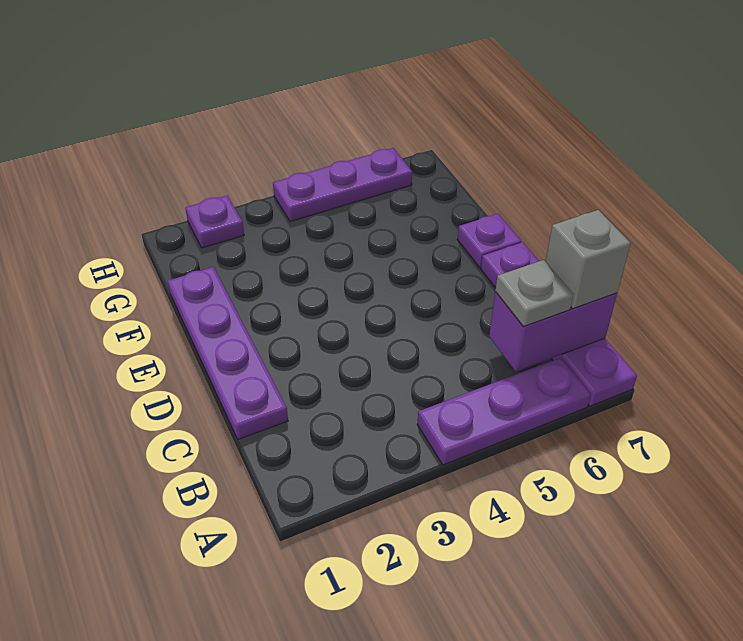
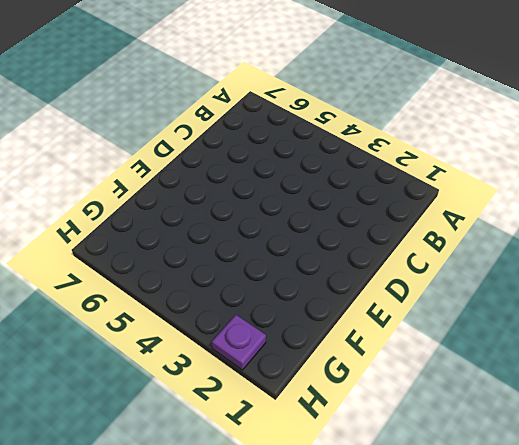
none -> purple 1x3 plate [417,357,591,465]
none -> purple 1x4 plate [481,242,637,406]

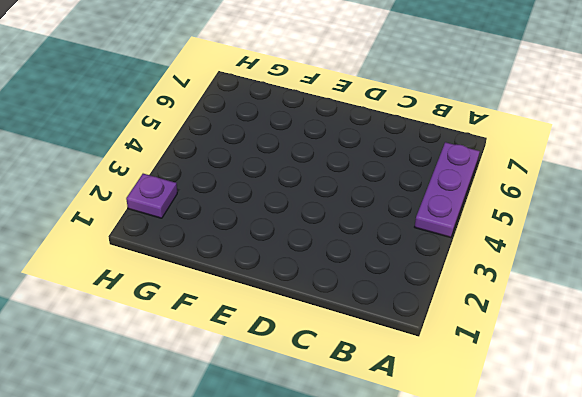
none -> purple 1x4 plate [481,242,637,406]
none -> purple 1x4 plate [168,267,288,439]

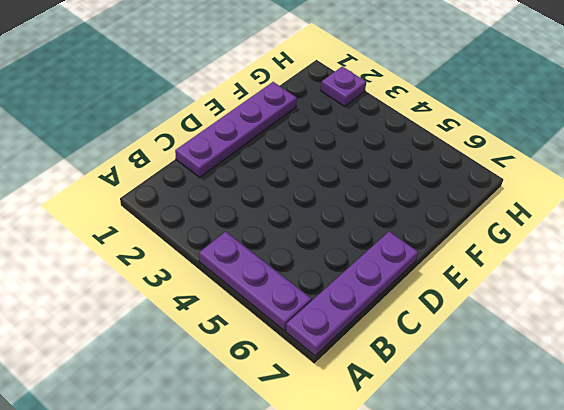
none -> purple 1x1 plate [457,214,521,268]
none -> purple 1x3 plate [273,148,412,222]

